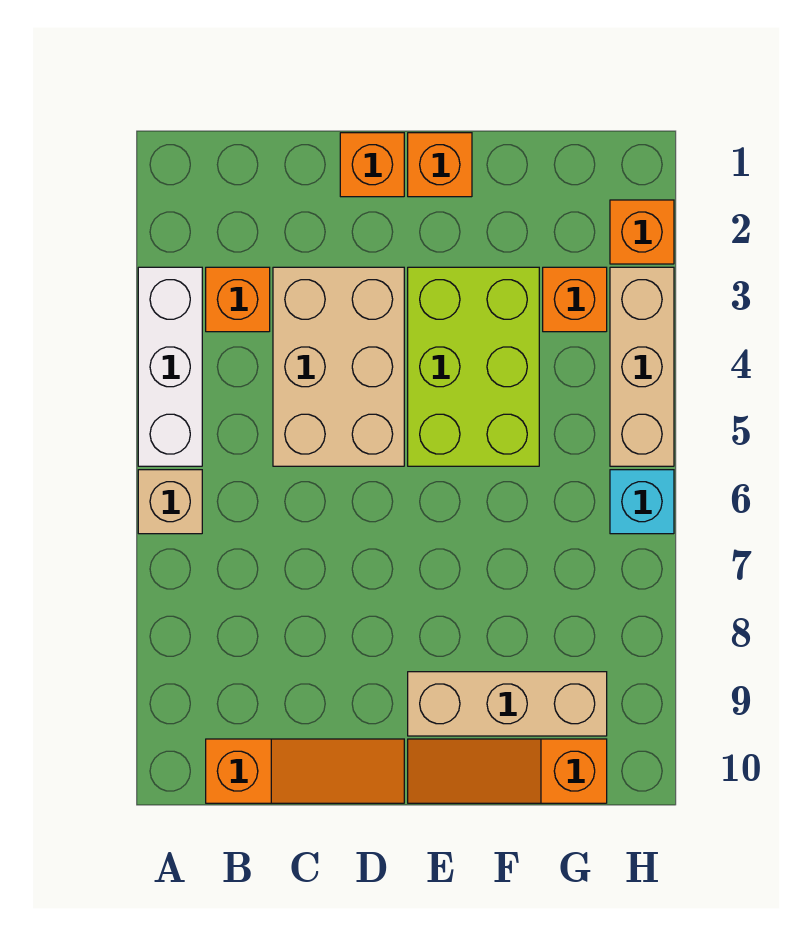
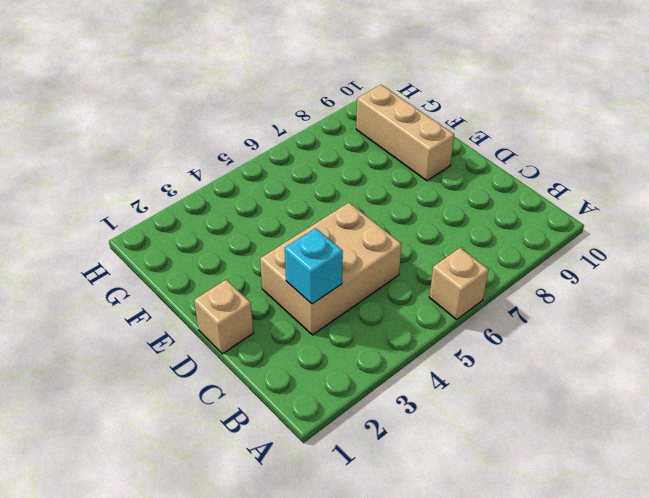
cyan 1x1 brick [285,228,343,304] -> cyan 1x1 brick moved to [610,470,674,534]
tan 1x1 brick [194,280,253,354] -> orange 1x1 brick [340,133,404,197]
none -> white 1x3 brick [138,267,202,466]
none -> orange 1x1 brick [206,267,270,332]
none -> orange 1x3 slope [206,739,404,803]

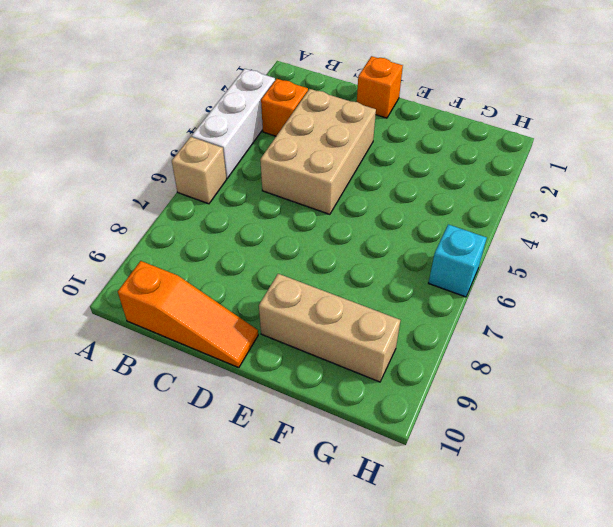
none -> orange 1x1 brick [408,133,472,197]
none -> lime 2x3 brick [408,267,539,466]
none -> orange 1x3 slope [408,739,607,803]

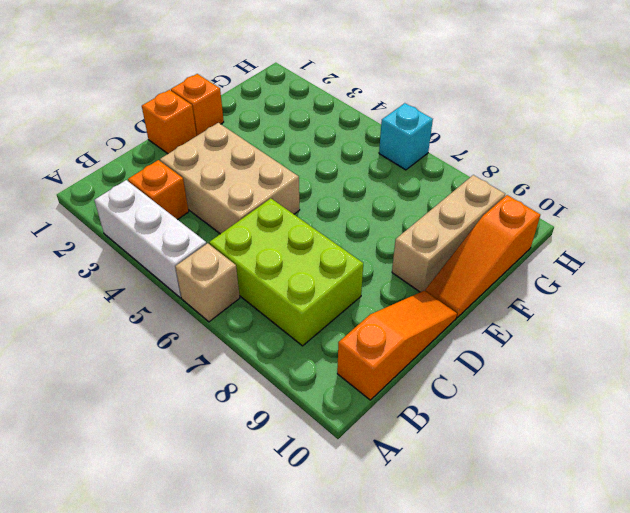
lime 2x3 brick [209,198,363,346] -> lime 2x3 brick moved to [408,267,539,466]
none -> orange 1x1 brick [543,267,607,332]
none -> orange 1x1 brick [610,200,674,264]
none -> tan 1x3 brick [610,267,674,466]

